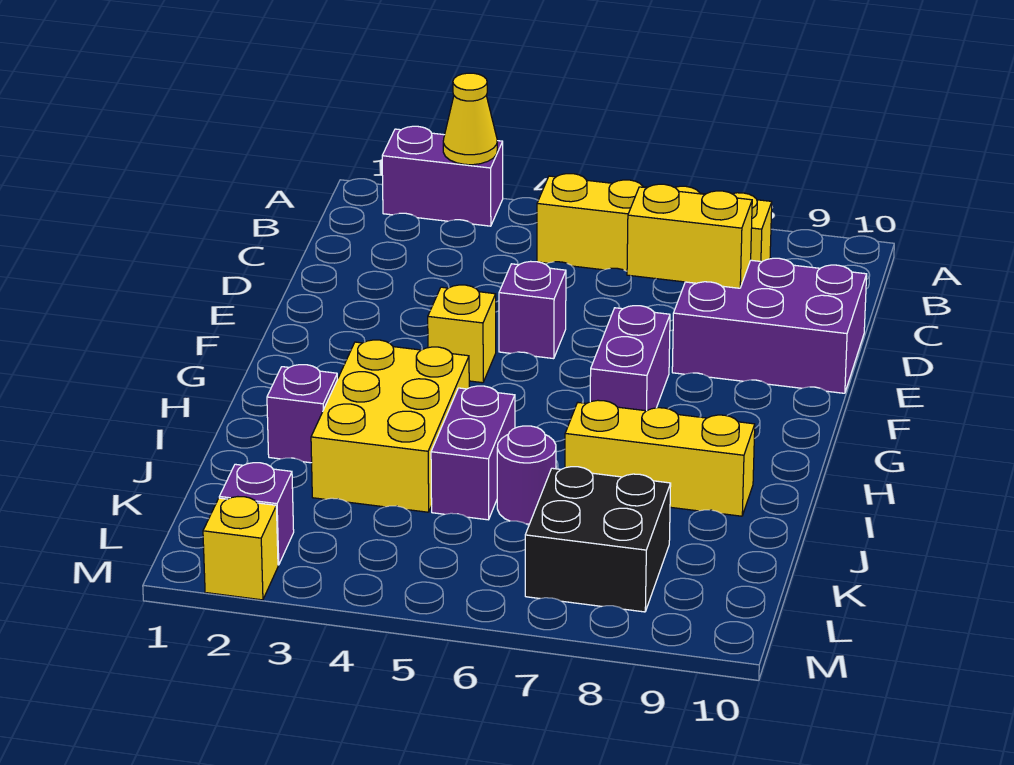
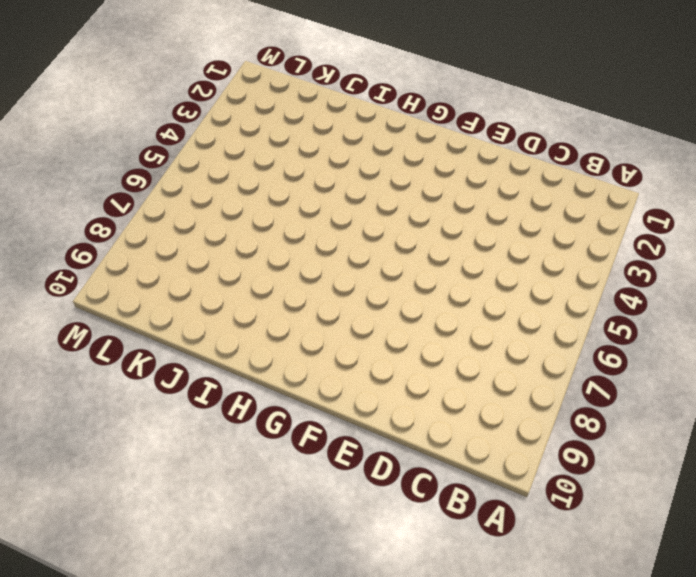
none -> purple 1x2 brick [382,126,503,226]
none -> yellow 1x4 brick [537,174,772,271]
none -> purple 2x3 brick [672,258,867,393]

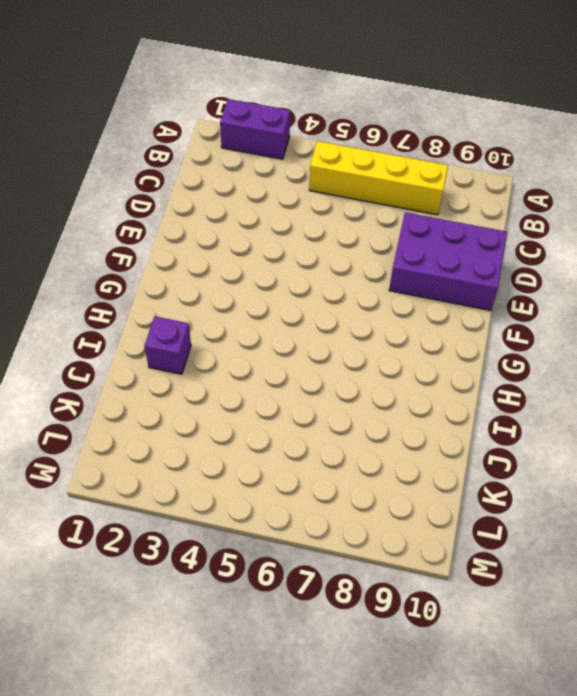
none -> purple 1x1 brick [499,261,566,359]
none -> yellow 1x1 brick [428,285,496,383]
none -> purple 1x2 brick [590,306,670,411]

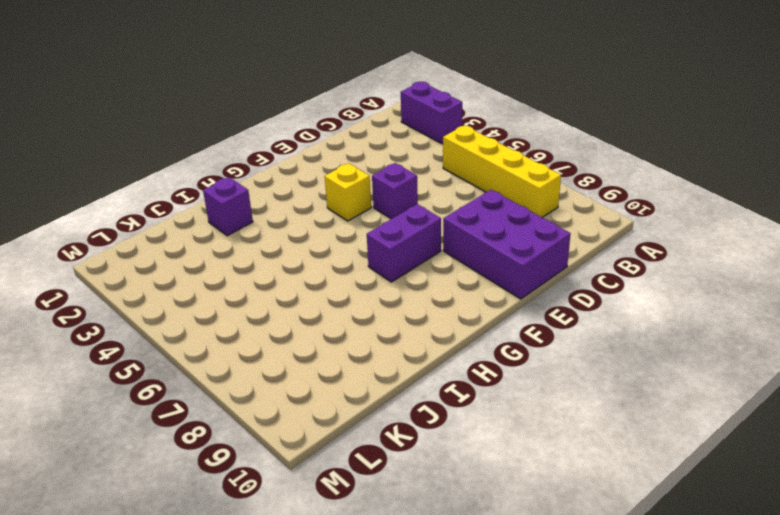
none -> yellow 2x3 brick [311,340,469,512]
none -> purple 1x2 brick [431,386,515,520]
none -> yellow 1x3 brick [565,400,755,516]

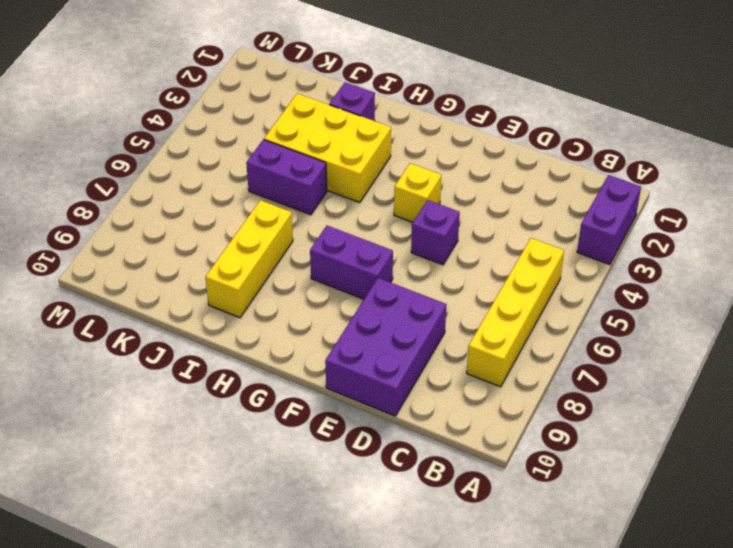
none -> purple 1x1 round brick [497,426,556,524]
none -> black 2x2 brick [525,467,671,612]
none -> purple 1x1 brick [219,463,294,565]

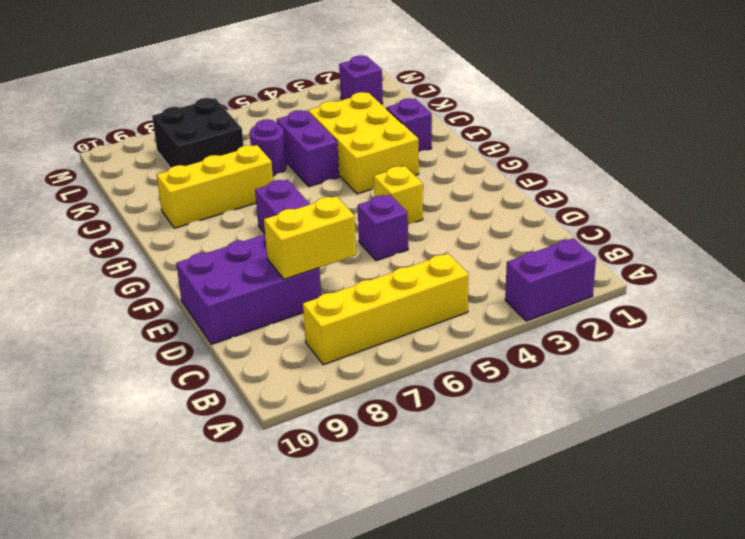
none -> yellow 1x1 brick [203,497,278,600]
none -> yellow 1x1 cone [443,73,497,165]

